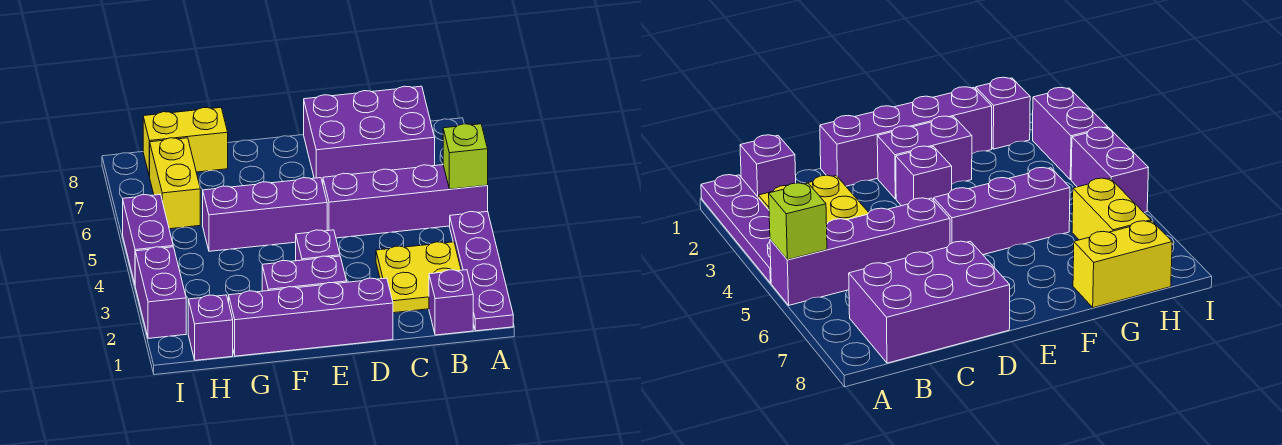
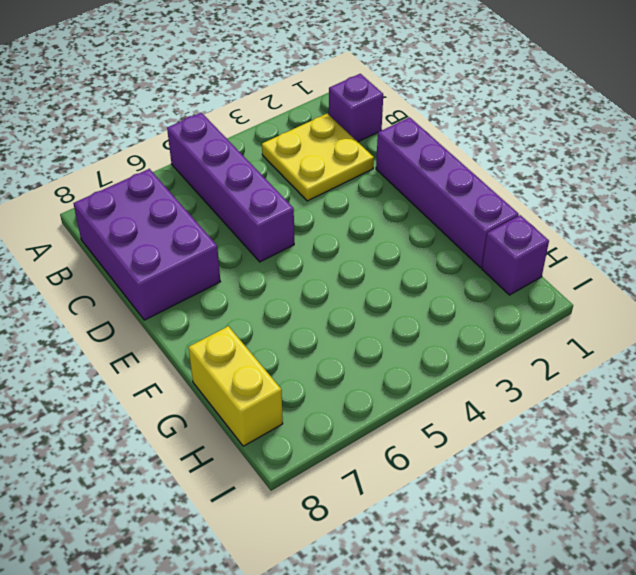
none -> purple 1x4 plate [450,211,513,331]
none -> purple 1x2 brick [262,256,347,291]
none -> purple 1x1 brick [296,230,340,261]

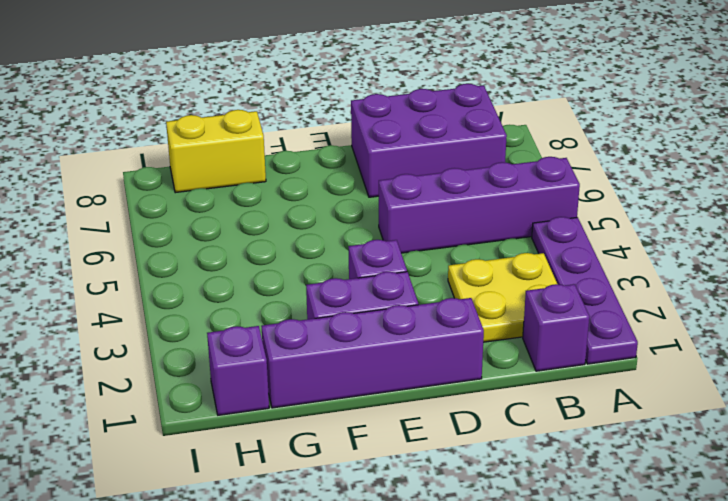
none -> purple 1x3 brick [203,178,327,251]
none -> yellow 1x2 brick [150,138,200,229]
none -> purple 1x2 brick [135,247,186,338]

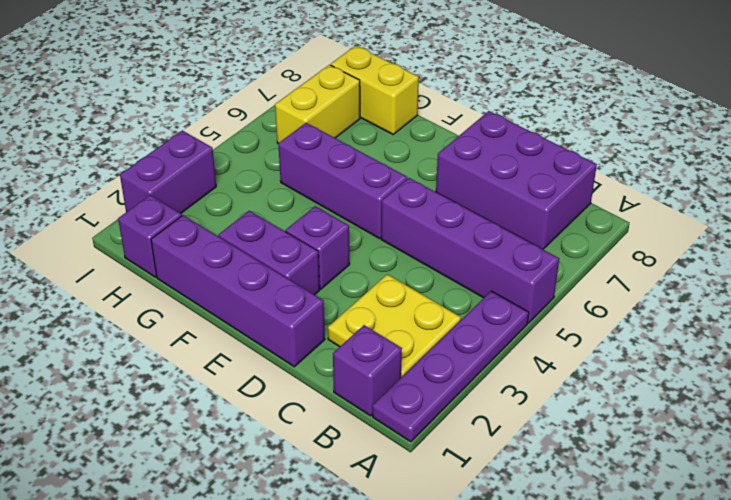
none -> purple 1x2 brick [123,195,173,284]
none -> lime 1x1 brick [443,124,488,189]

